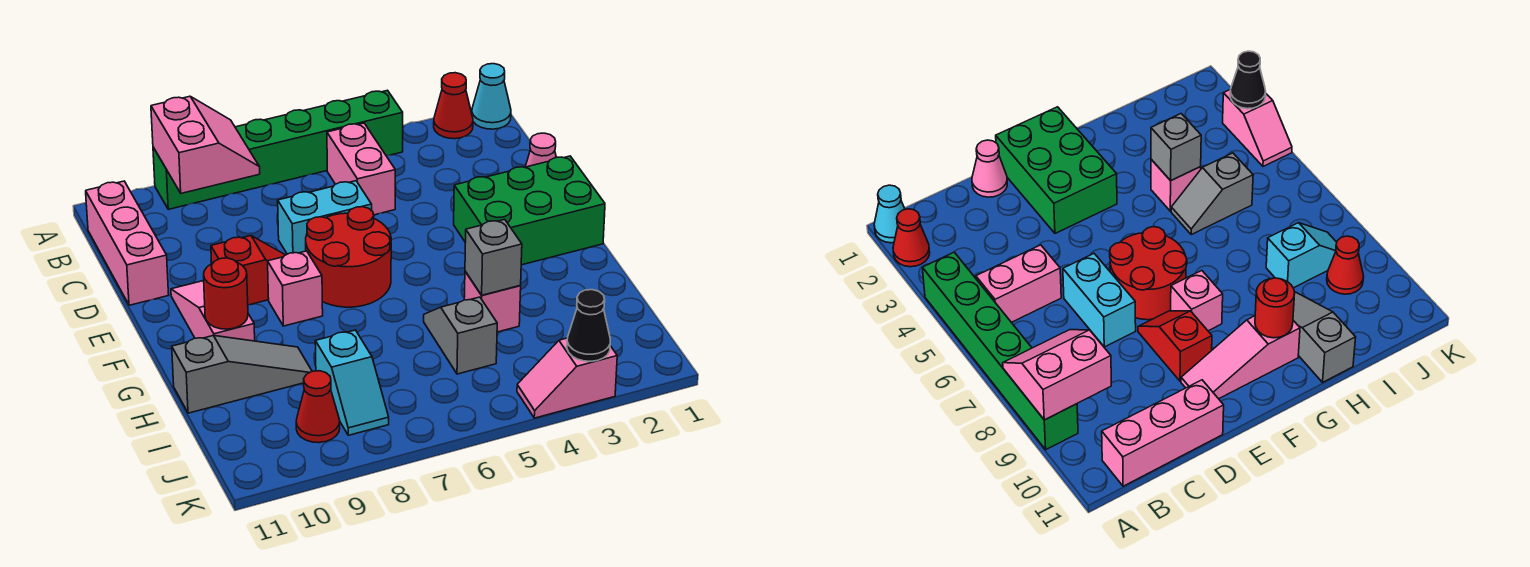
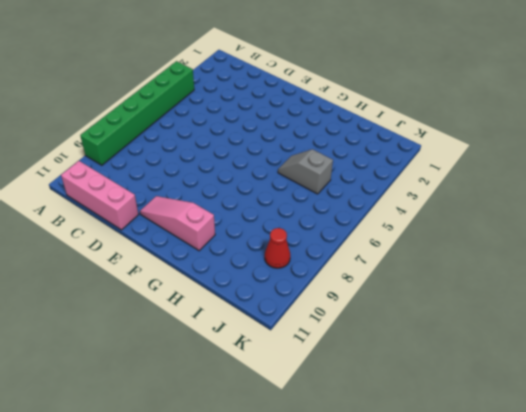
none -> cyan 1x1 cone [472,64,511,129]
none -> red 1x1 cone [434,73,473,139]
none -> pink 1x2 brick [327,123,395,215]

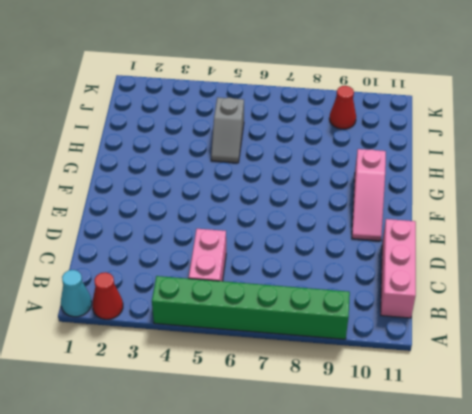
none -> pink 1x1 cone [525,133,556,167]
none -> cyan 1x2 brick [278,181,372,254]
none -> green 2x3 brick [454,156,605,265]

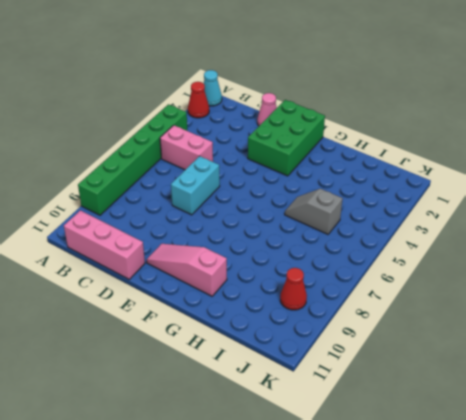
none -> red 2x2 round brick [306,207,391,307]
none -> red 1x2 slope [211,236,285,305]
none -> pink 1x1 brick [268,251,323,326]

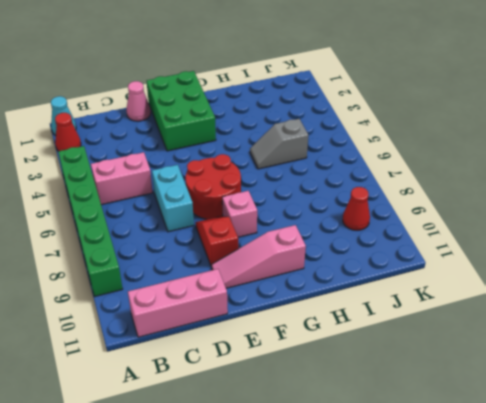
none -> pink 1x1 brick [464,271,521,332]
none -> grey 1x3 slope [172,336,312,413]
none -> cyan 1x2 slope [315,330,389,435]

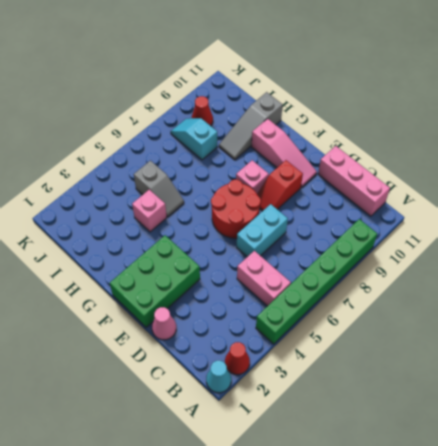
none -> pink 1x2 slope [517,338,617,418]
none -> pink 2x2 slope [151,96,260,193]
none -> red 1x1 round brick [204,258,248,329]

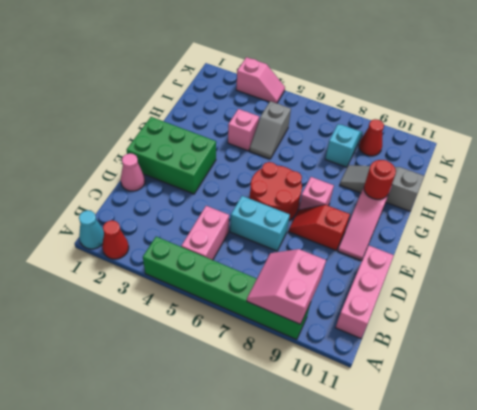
none -> grey 1x1 brick [465,219,522,295]
none -> black 1x1 cone [567,290,610,361]

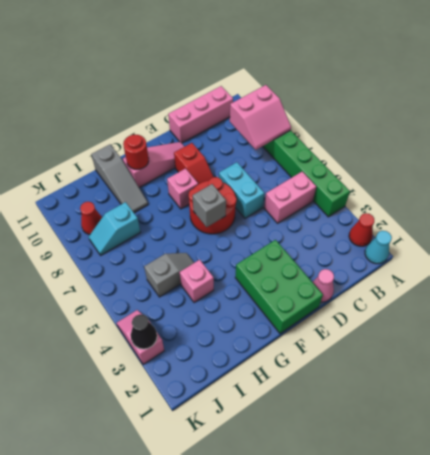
grey 1x1 brick [193,184,226,227] -> grey 1x1 brick moved to [465,219,522,295]

